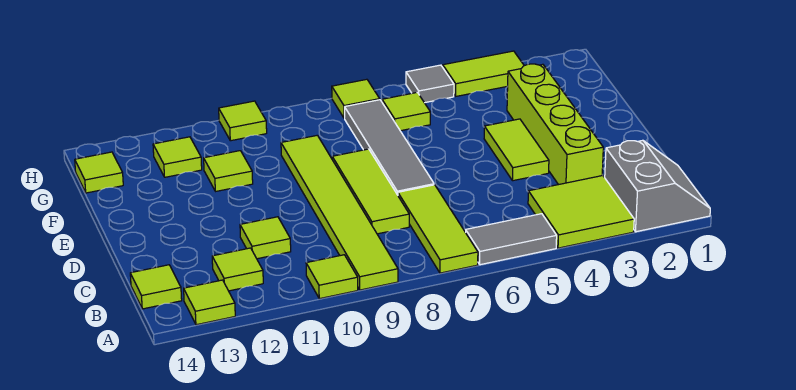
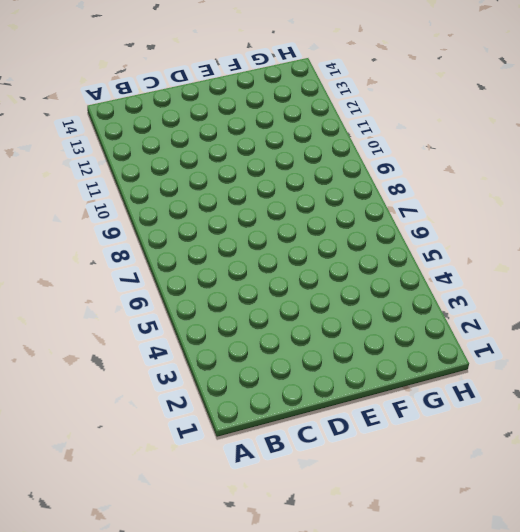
none -> grey 2x2 slope [605,140,710,232]
none -> lime 2x2 tile [528,175,634,248]
none -> grey 1x2 tile [466,214,557,265]

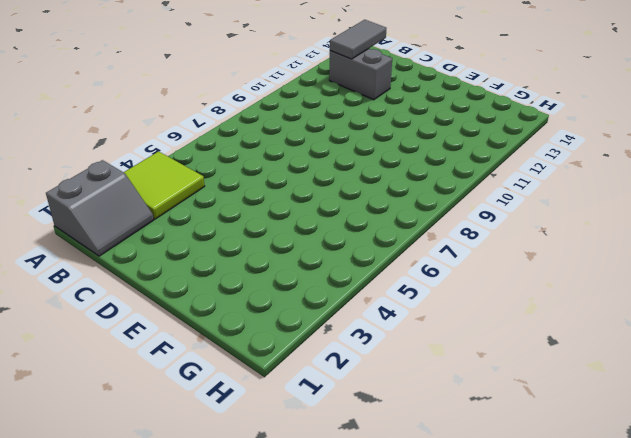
grey 2x2 slope [46,160,154,256] -> grey 2x2 slope turned to [605,140,710,232]
grey 1x2 brick [329,49,392,100] -> lime 1x1 tile [212,248,263,291]
grey 1x2 tile [330,20,386,59] -> grey 1x2 tile moved to [466,214,557,265]
none -> lime 1x3 tile [398,185,478,273]
none -> lime 1x6 tile [281,135,398,290]
none -> lime 1x1 tile [306,255,358,299]

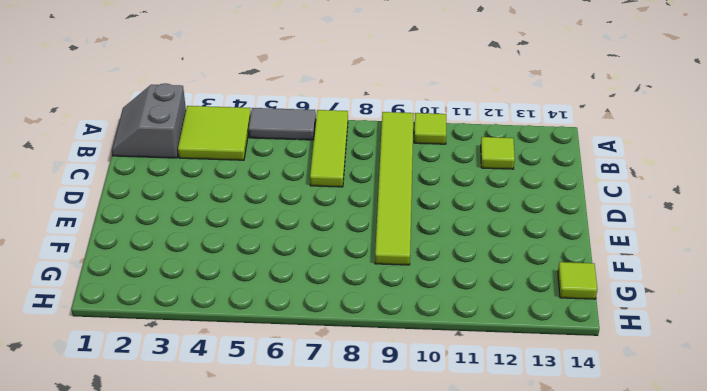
none -> lime 1x1 tile [184,280,235,325]
none -> lime 1x1 tile [130,265,182,309]
none -> lime 1x4 brick [507,64,603,185]

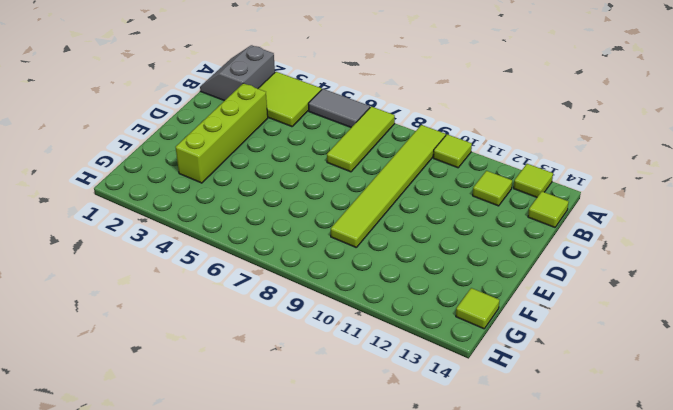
none -> lime 1x3 tile [332,149,409,234]
none -> lime 1x1 tile [240,217,291,259]
none -> lime 1x2 tile [484,119,549,181]

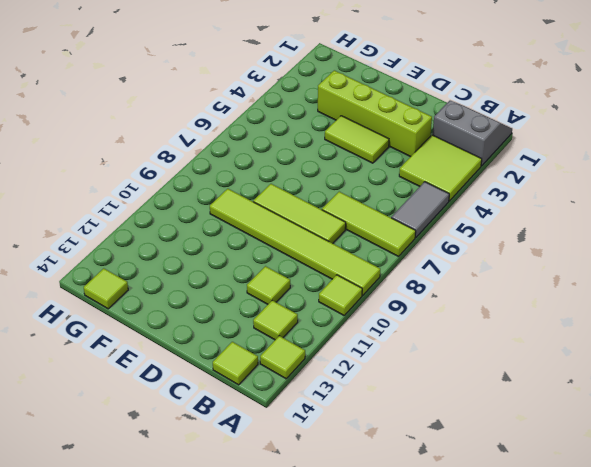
none -> grey 1x4 tile [345,100,434,195]
none -> lime 1x1 tile [204,151,253,191]
none -> lime 1x1 tile [382,92,430,131]

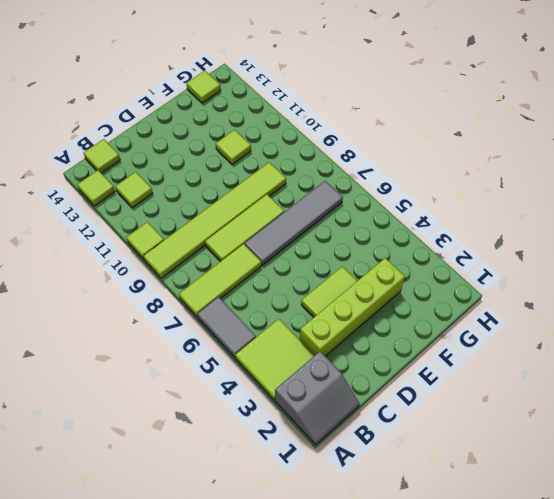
none -> lime 1x1 tile [240,217,291,259]
none -> lime 1x1 tile [382,92,430,131]
none -> lime 1x1 tile [153,137,202,177]

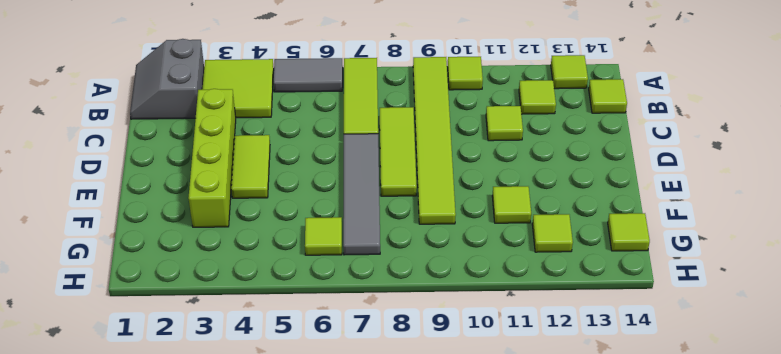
none -> lime 1x2 tile [443,51,524,96]
none -> grey 1x1 tile [406,65,454,103]
none -> lime 1x1 tile [332,79,380,118]

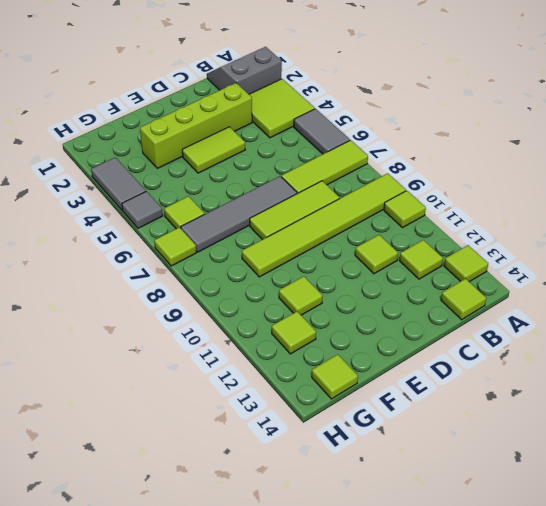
grey 1x2 tile [91,157,146,211] -> lime 1x2 tile [443,51,524,96]
none -> lime 1x1 tile [219,101,267,141]

